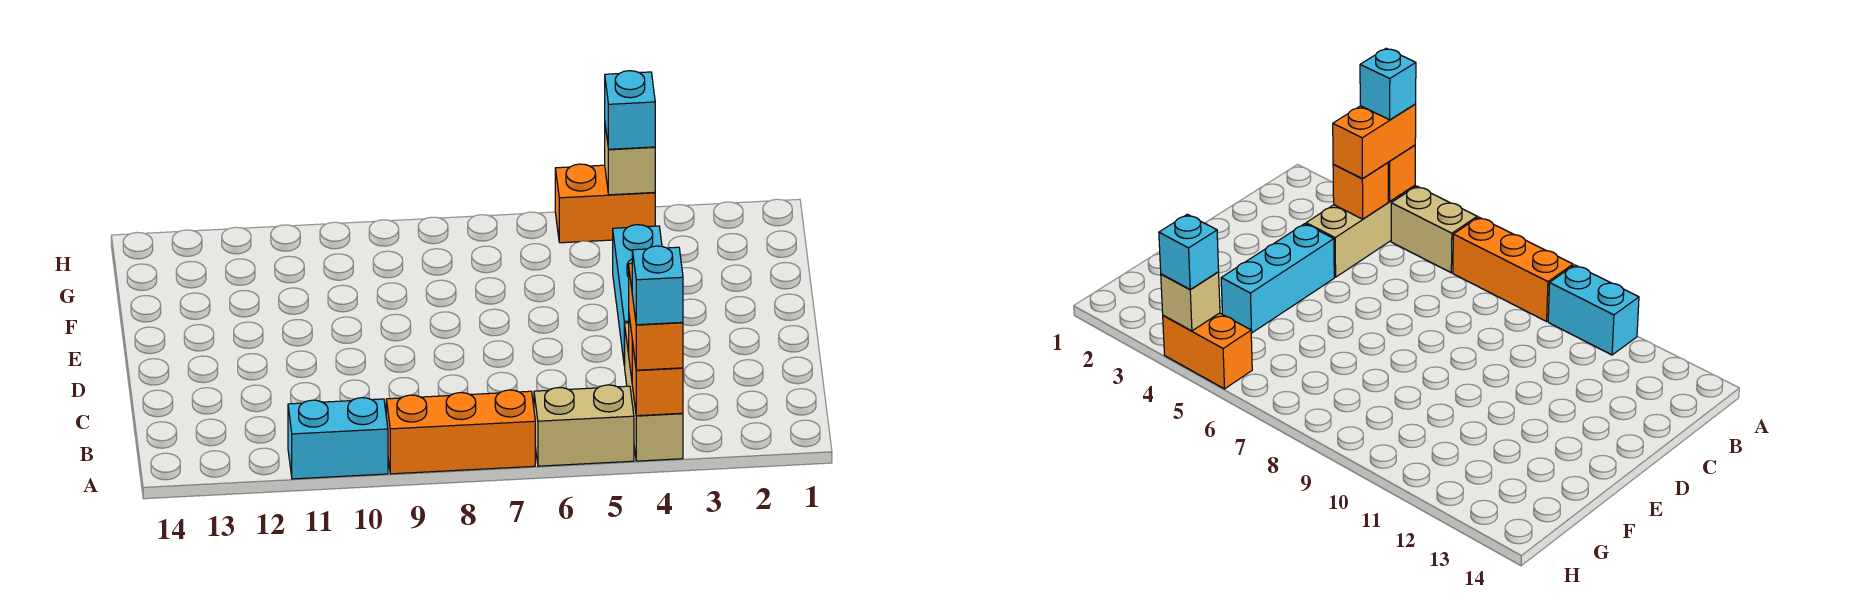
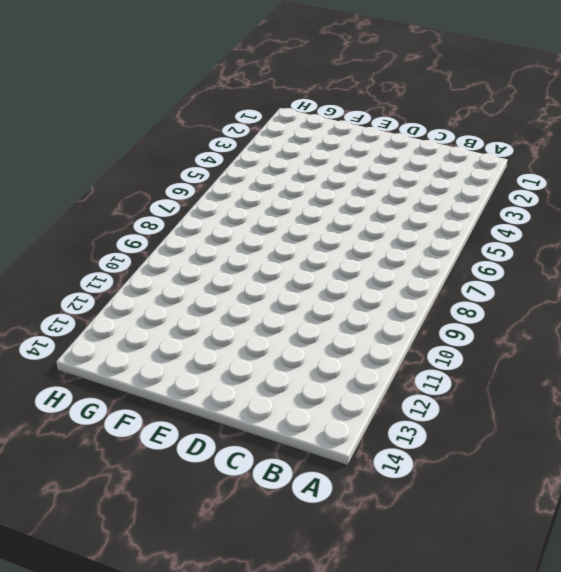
none -> tan 1x3 brick [625,323,683,461]
none -> tan 1x2 brick [534,385,634,466]
none -> orange 1x3 brick [386,390,535,474]

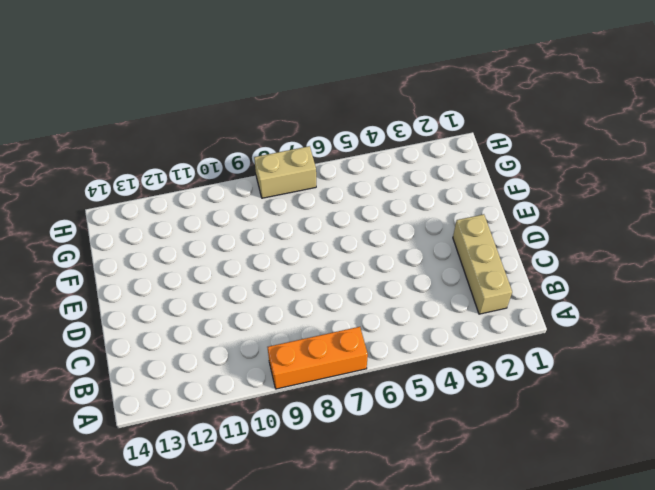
tan 1x3 brick [453,214,512,314] -> tan 1x3 brick moved to [625,323,683,461]
tan 1x2 brick [254,146,316,198] -> tan 1x2 brick moved to [534,385,634,466]
none -> cyan 1x2 brick [288,398,388,479]
none -> cyan 1x3 brick [613,225,662,366]
none -> orange 1x2 brick [555,164,655,243]

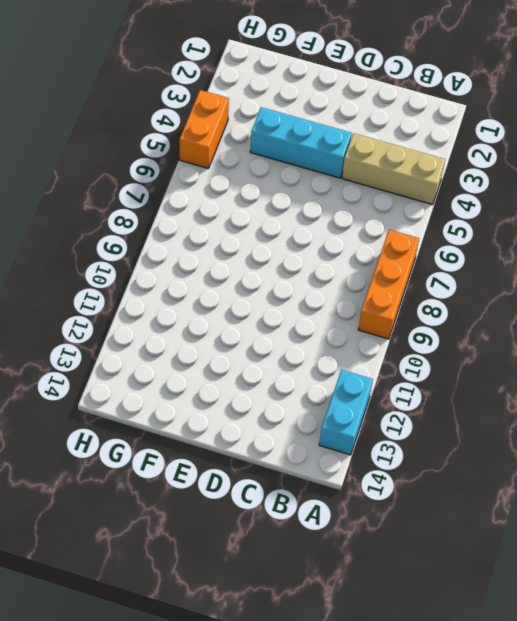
cyan 1x2 brick [319,370,373,455] -> cyan 1x2 brick moved to [288,398,388,479]
none -> tan 1x2 brick [534,385,634,466]
none -> orange 1x1 brick [632,341,683,416]
none -> orange 1x1 brick [1333,163,1388,219]

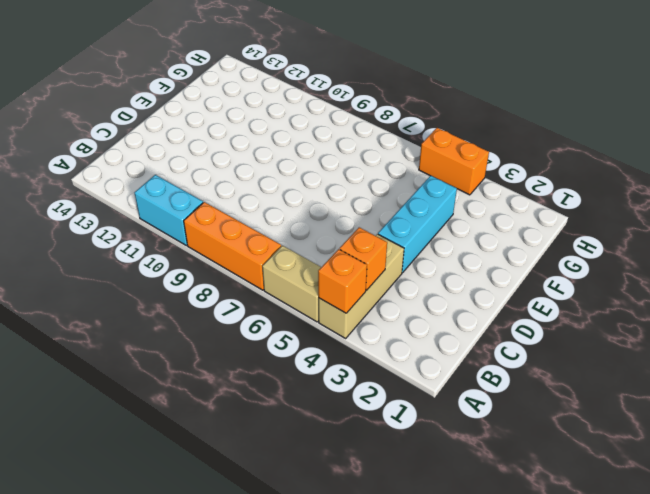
none -> tan 1x1 brick [605,126,655,195]
none -> orange 1x2 brick [629,263,683,370]
none -> cyan 1x1 brick [605,71,655,149]

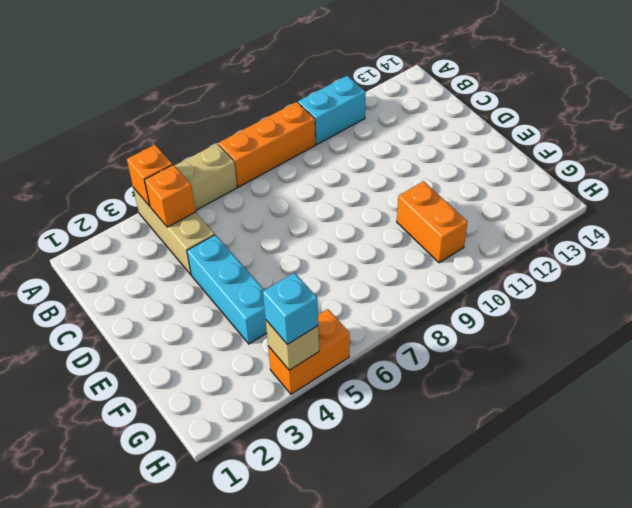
orange 1x2 brick [397,181,467,263] -> orange 1x2 brick moved to [629,263,683,370]
none -> cyan 1x1 brick [632,246,683,325]

